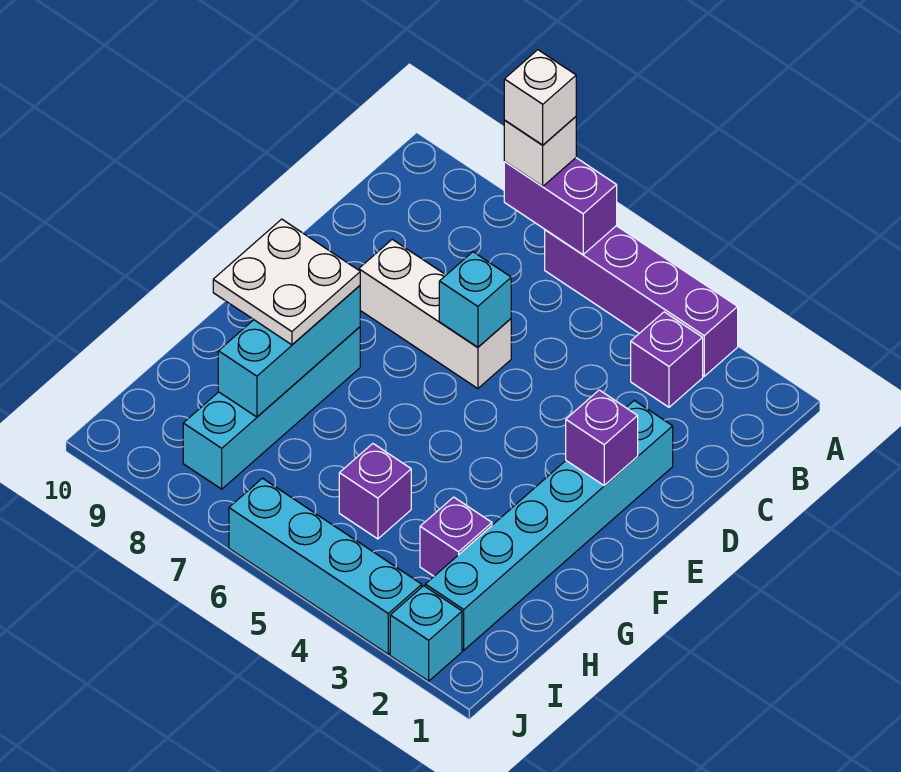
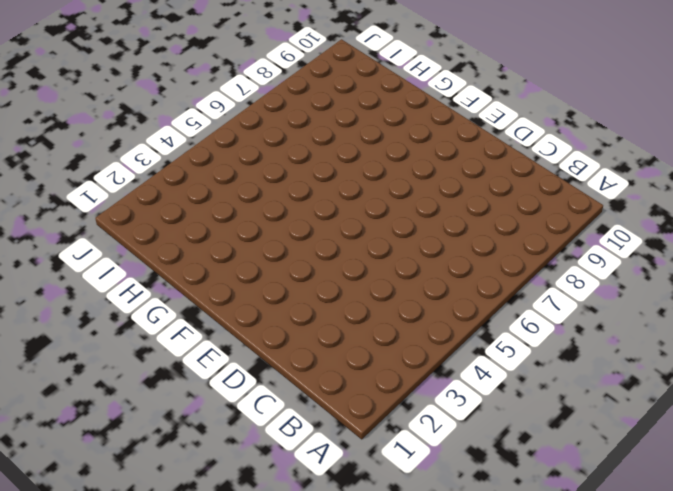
none -> purple 1x4 brick [545,226,738,376]
none -> purple 1x1 brick [631,312,703,407]
none -> cyan 1x6 brick [425,400,673,650]

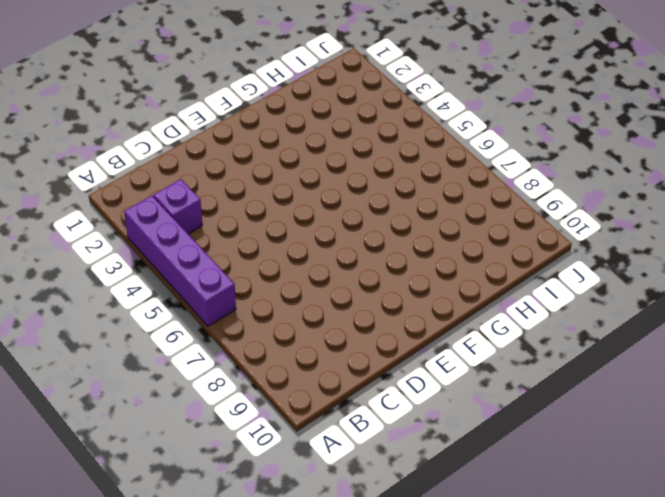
none -> cyan 1x6 brick [425,400,673,650]
none -> white 1x3 brick [359,239,511,389]
none -> cyan 1x4 brick [183,327,360,489]

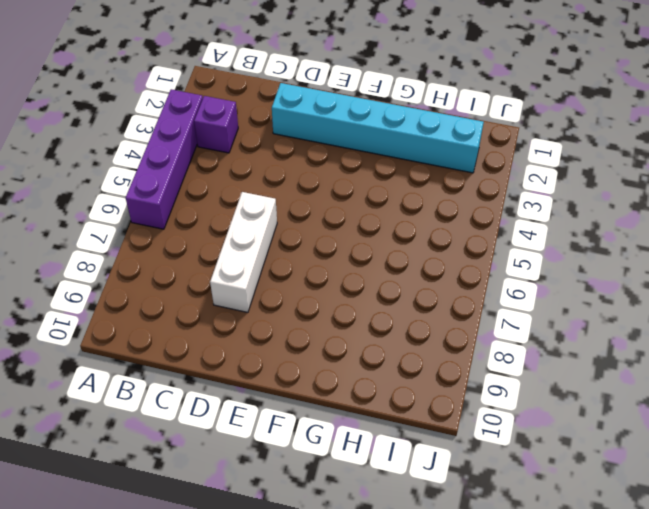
none -> cyan 1x4 brick [183,327,360,489]
none -> purple 1x1 brick [420,497,492,576]
none -> purple 1x1 brick [339,444,411,539]

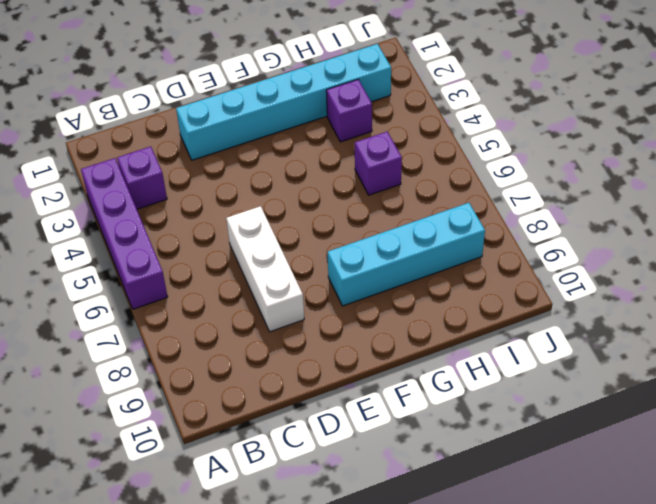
none -> cyan 1x1 brick [390,586,462,681]
none -> cyan 1x4 brick [229,478,422,654]
none -> purple 1x2 brick [504,158,617,255]

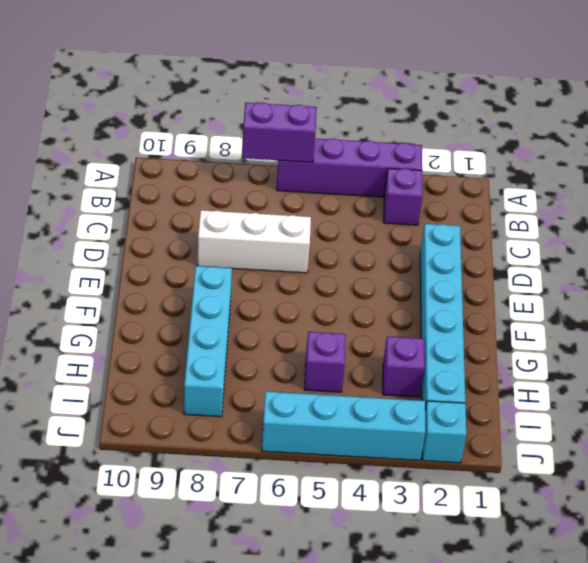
none -> cyan 1x1 brick [439,252,511,347]
none -> purple 1x1 brick [566,390,638,485]
none -> cyan 1x3 brick [218,286,360,417]

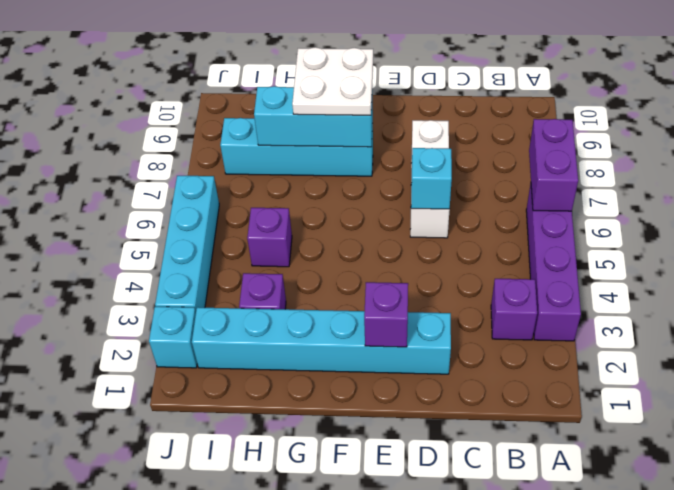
none -> white 1x1 brick [504,117,576,186]
none -> white 1x1 brick [504,50,576,145]

